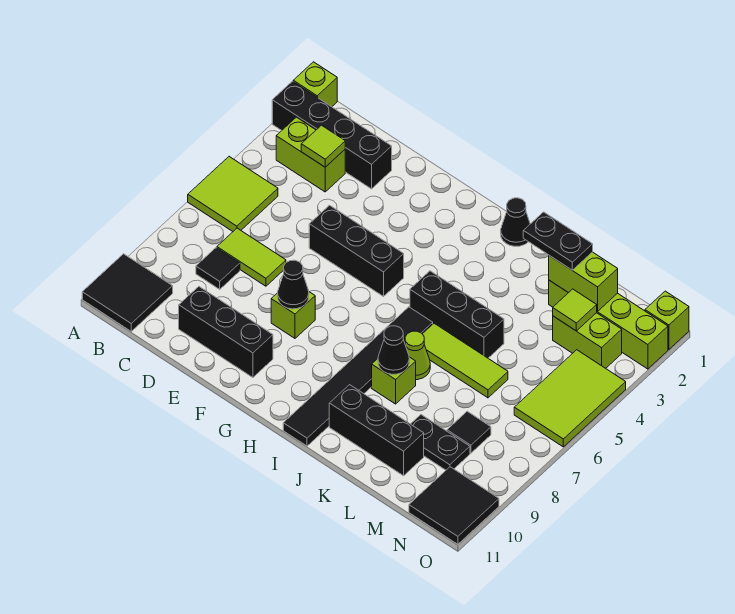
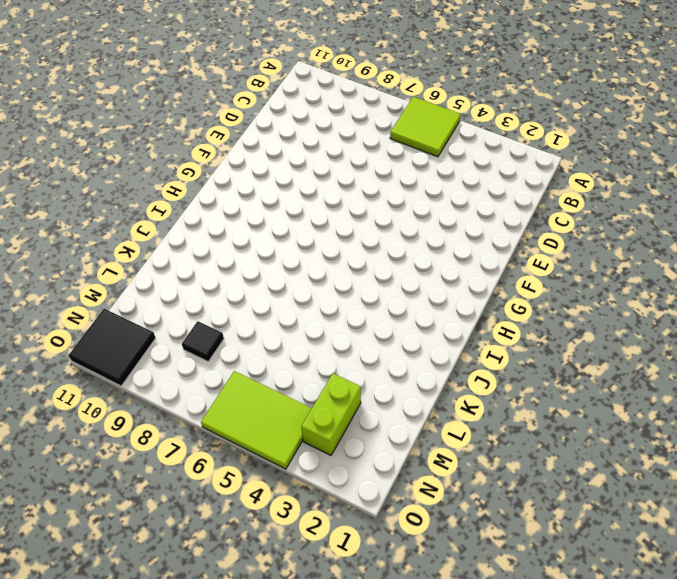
none -> lime 1x1 brick [293,62,337,107]
none -> black 1x4 brick [272,81,392,189]
none -> black 2x2 tile [82,254,173,331]
none -> lime 1x2 brick [276,117,345,192]

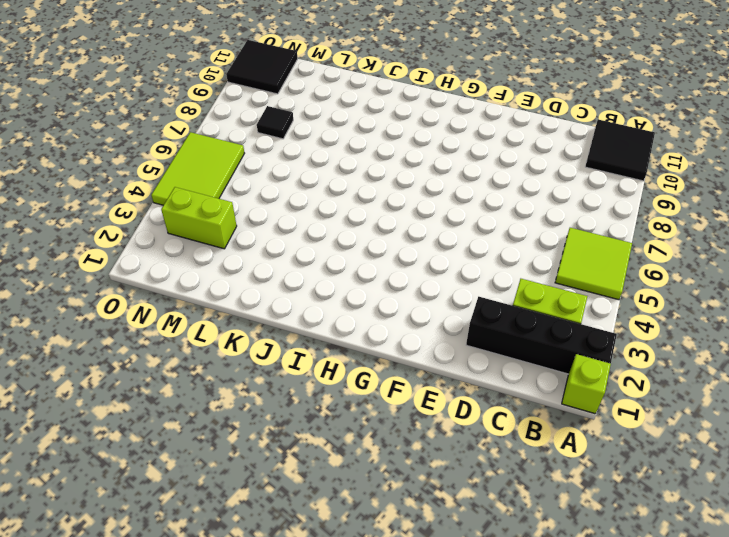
none -> lime 1x2 tile [217,228,286,286]
none -> black 1x1 tile [196,248,240,289]
none -> black 1x3 brick [179,287,273,377]
none -> black 1x3 brick [309,205,404,296]

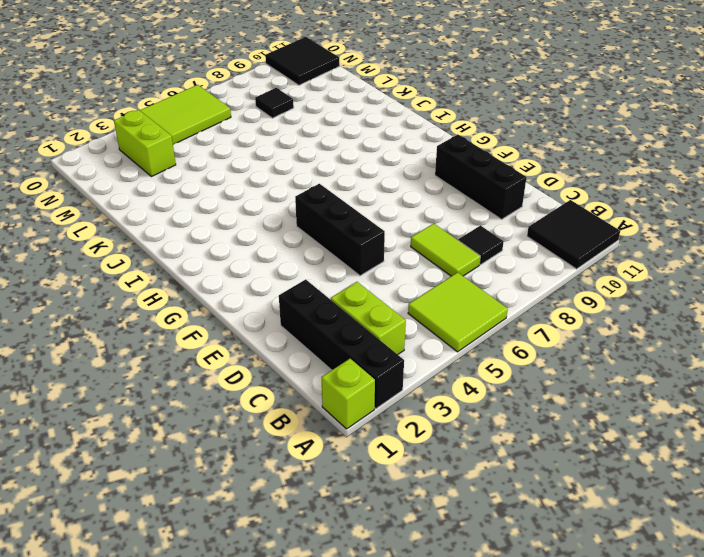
none -> lime 1x1 brick [271,292,315,338]
none -> black 1x1 cone [501,198,530,246]
none -> black 1x3 brick [410,271,504,358]
none -> black 1x6 tile [283,307,433,446]

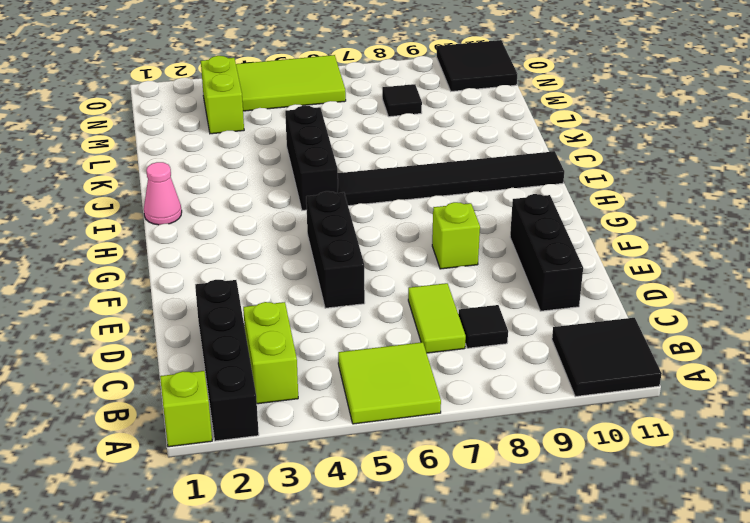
pink 1x1 cone [144,162,182,225] -> black 1x1 cone [501,198,530,246]
none -> lime 1x3 tile [423,323,508,398]
none -> lime 1x1 cone [405,331,430,380]
none -> lime 1x1 brick [372,357,416,404]
none -> black 1x3 brick [329,385,424,476]

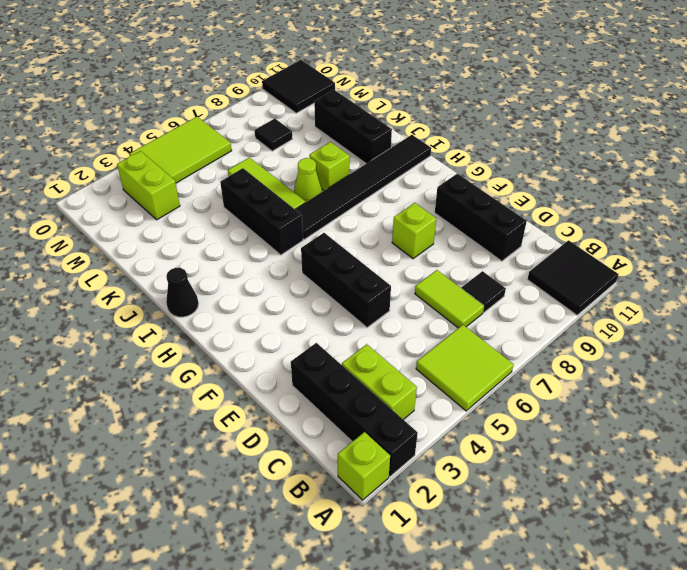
none -> lime 1x4 brick [549,280,668,369]
none -> black 1x2 plate [411,415,470,470]
none -> lime 1x1 brick [645,291,689,349]
none -> lime 1x1 tile [301,125,345,167]

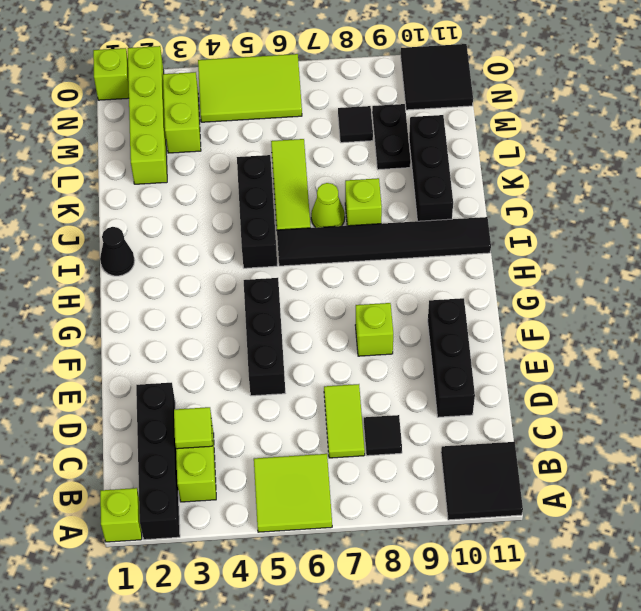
none -> black 1x1 cone [278,260,309,309]
none -> black 1x1 cone [378,326,409,374]
none -> lime 1x2 brick [549,252,618,312]
none -> lime 1x1 tile [553,289,597,331]

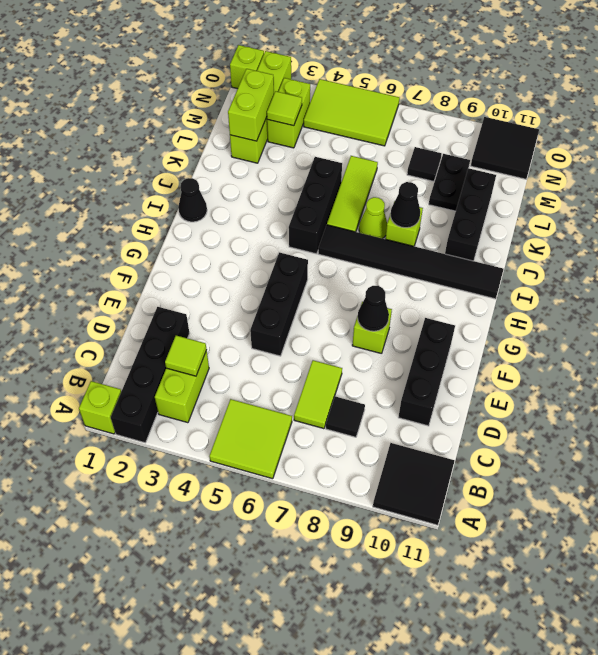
none -> black 1x2 plate [523,212,593,270]

